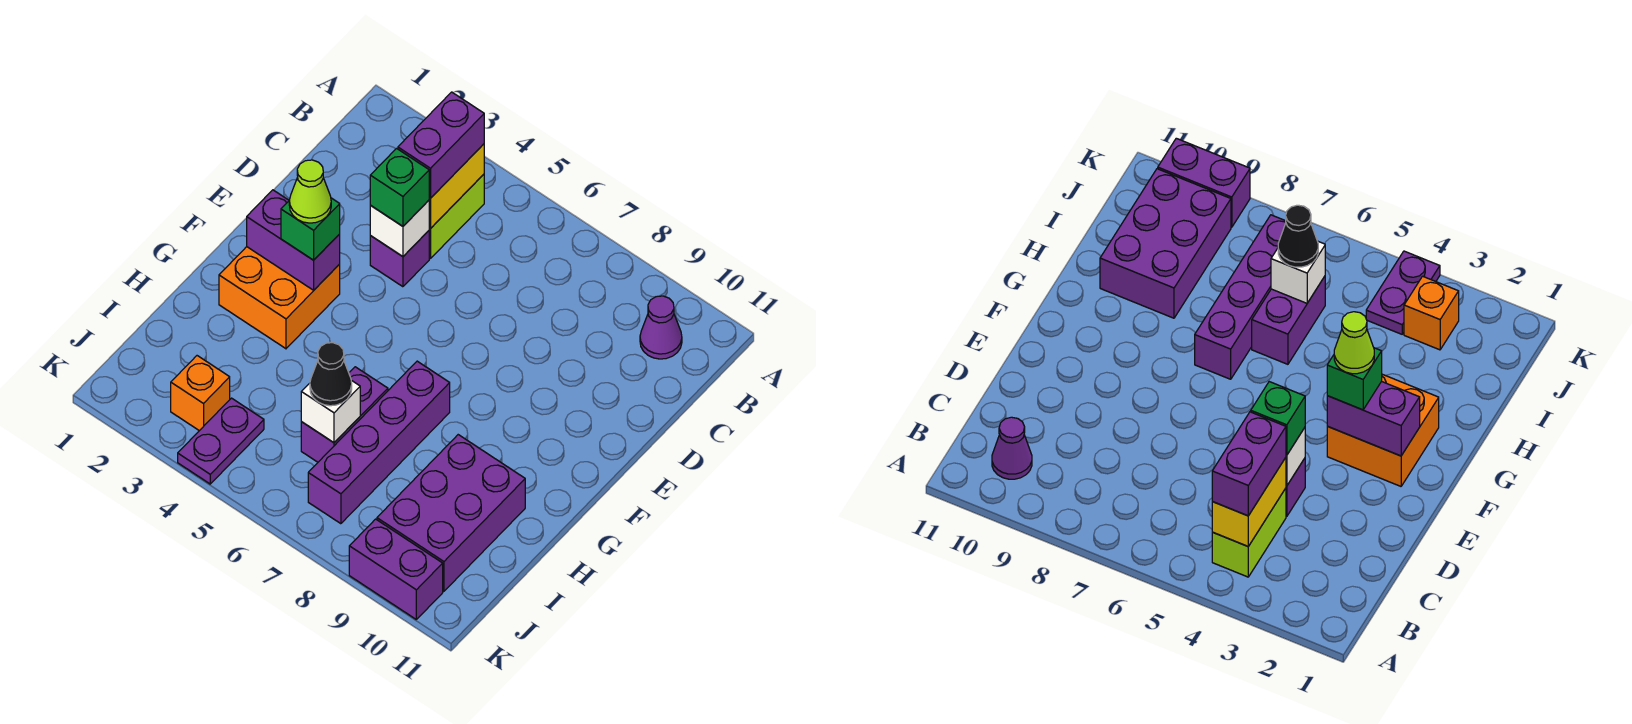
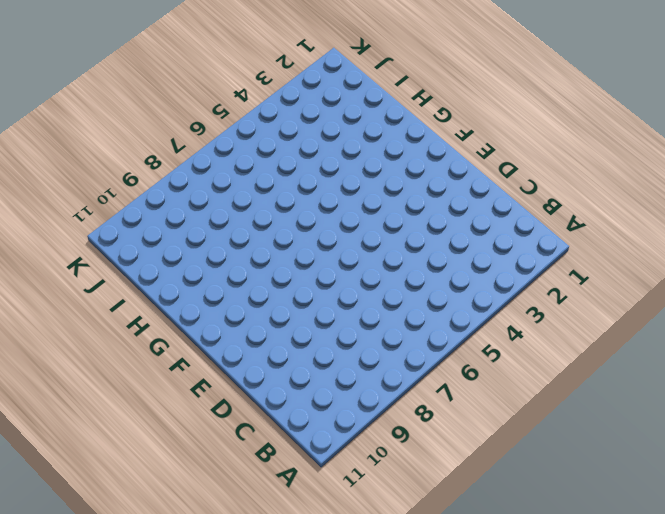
none -> lime 1x2 brick [429,174,484,258]
none -> purple 1x1 cone [640,296,682,359]
none -> purple 1x1 brick [370,231,429,287]

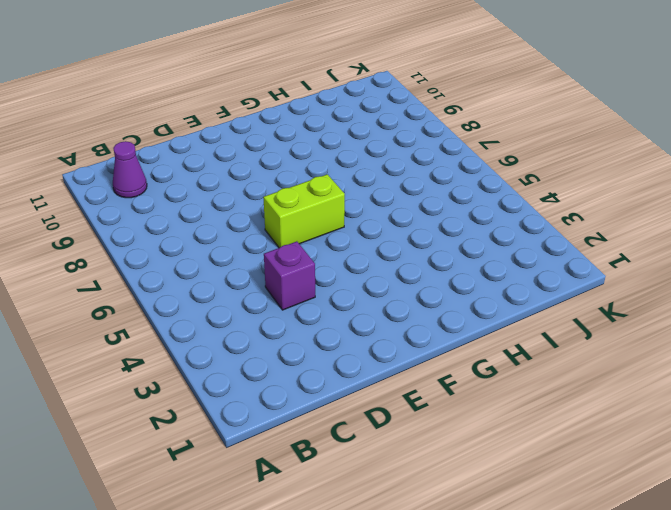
lime 1x2 brick [263,174,345,248] -> lime 1x2 brick moved to [429,174,484,258]
none -> orange 2x2 brick [219,247,340,349]
none -> purple 1x4 brick [308,361,450,524]
none -> purple 1x2 brick [301,367,388,462]

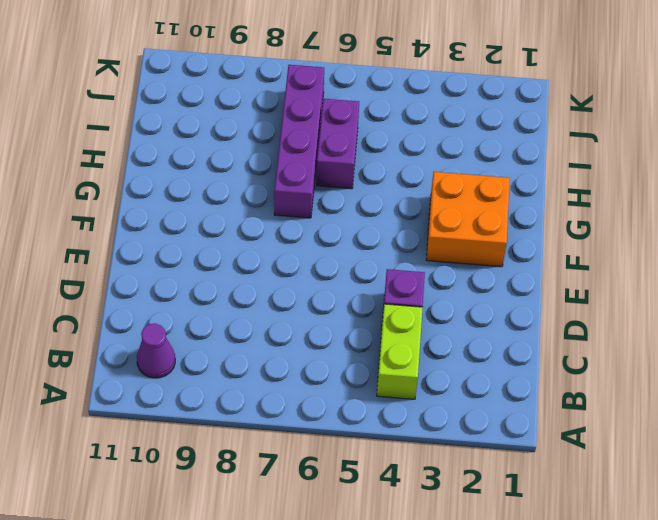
none -> purple 2x3 brick [377,435,525,591]
none -> orange 1x1 brick [171,356,230,431]
none -> purple 1x2 plate [178,398,264,484]

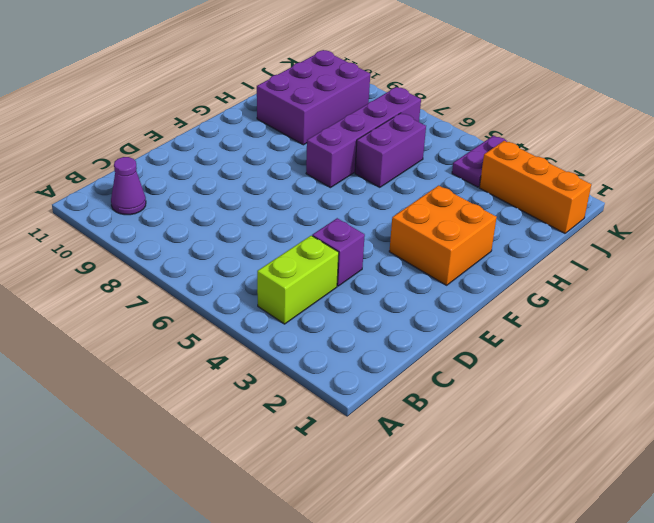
orange 1x3 brick [479,141,591,233] -> orange 1x1 brick [171,356,230,431]
none -> purple 1x2 brick [349,519,443,619]
none -> yellow 1x2 brick [429,144,484,229]
none -> white 1x1 brick [370,200,429,257]

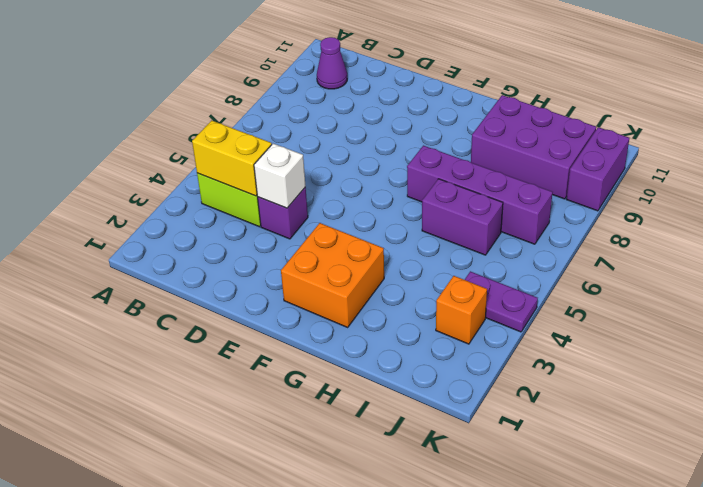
none -> purple 1x2 brick [247,190,340,290]
none -> white 1x1 brick [301,380,360,443]
none -> purple 1x2 brick [398,92,484,198]

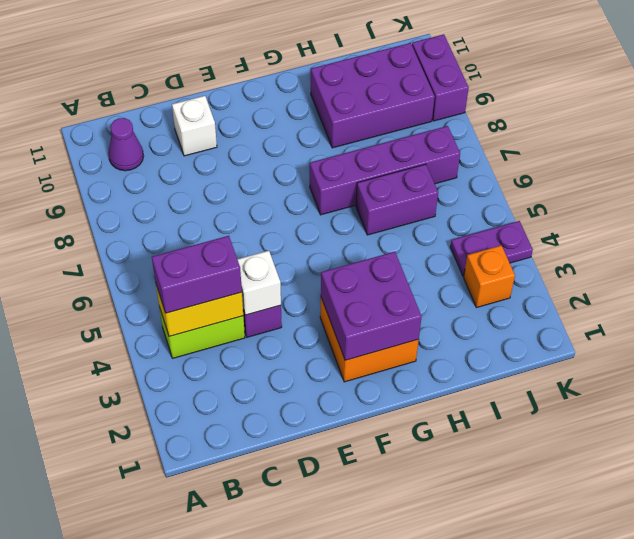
white 1x1 brick [172,96,217,156] -> white 1x1 brick moved to [301,380,360,443]
purple 2x2 brick [320,252,422,360] -> purple 1x2 brick [247,190,340,290]
none -> green 1x1 brick [370,149,429,226]
none -> green 1x1 brick [281,198,340,260]
none -> black 1x1 cone [310,343,352,406]

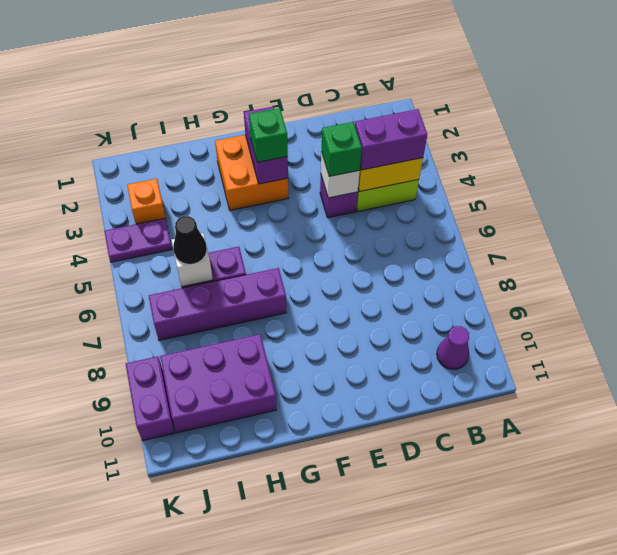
none -> lime 1x1 cone [289,160,331,223]

